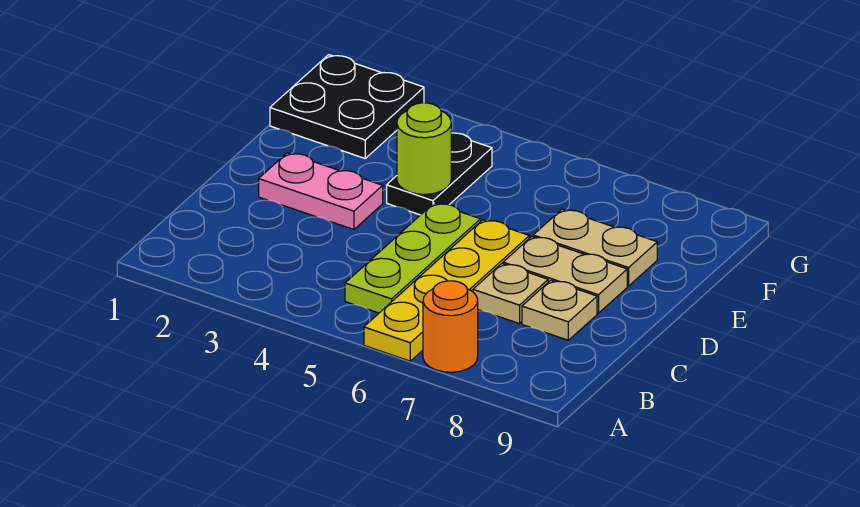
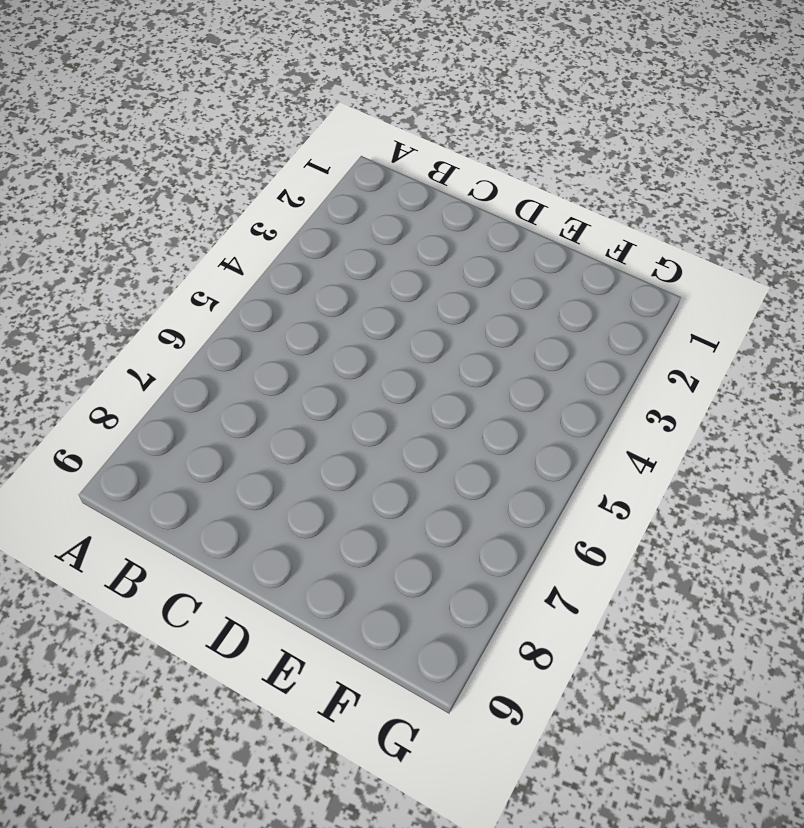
none -> yellow 1x4 plate [364,220,529,361]
none -> orange 1x1 round brick [423,281,478,372]

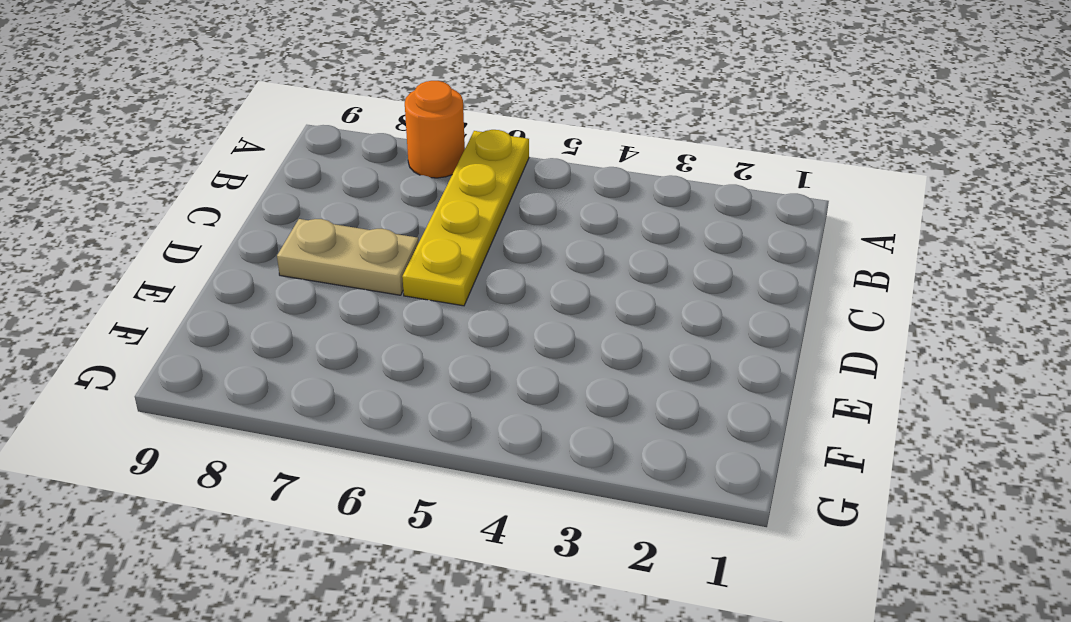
none -> lime 1x3 plate [345,203,481,313]
none -> tan 1x1 plate [473,264,548,324]

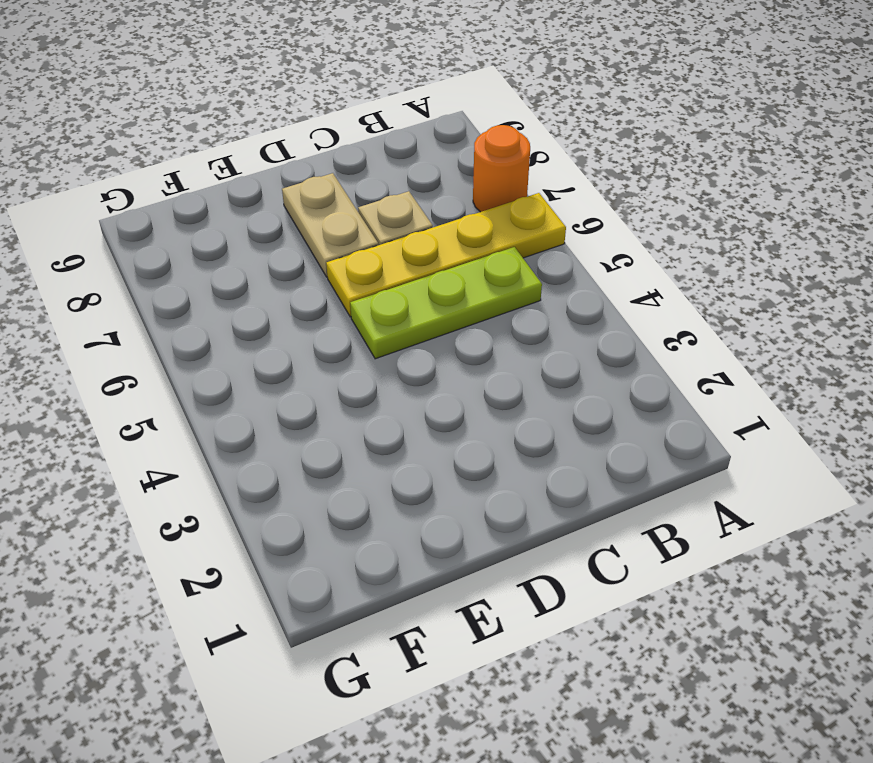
none -> tan 1x1 plate [522,280,597,340]
none -> pink 1x2 plate [259,153,383,230]

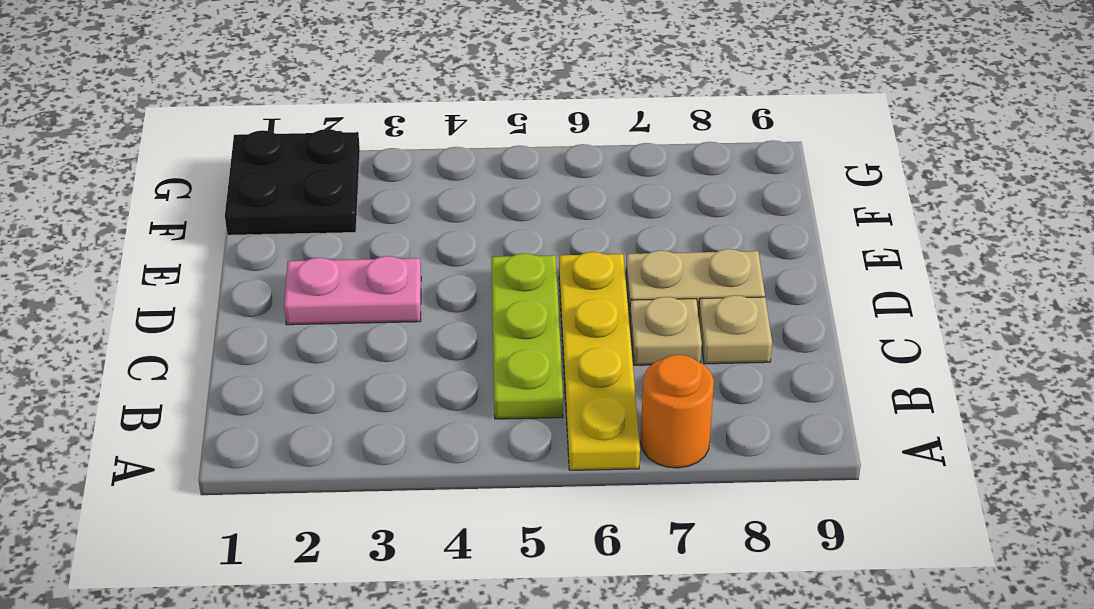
none -> black 1x2 plate [387,133,492,215]
none -> tan 1x2 plate [533,209,657,286]

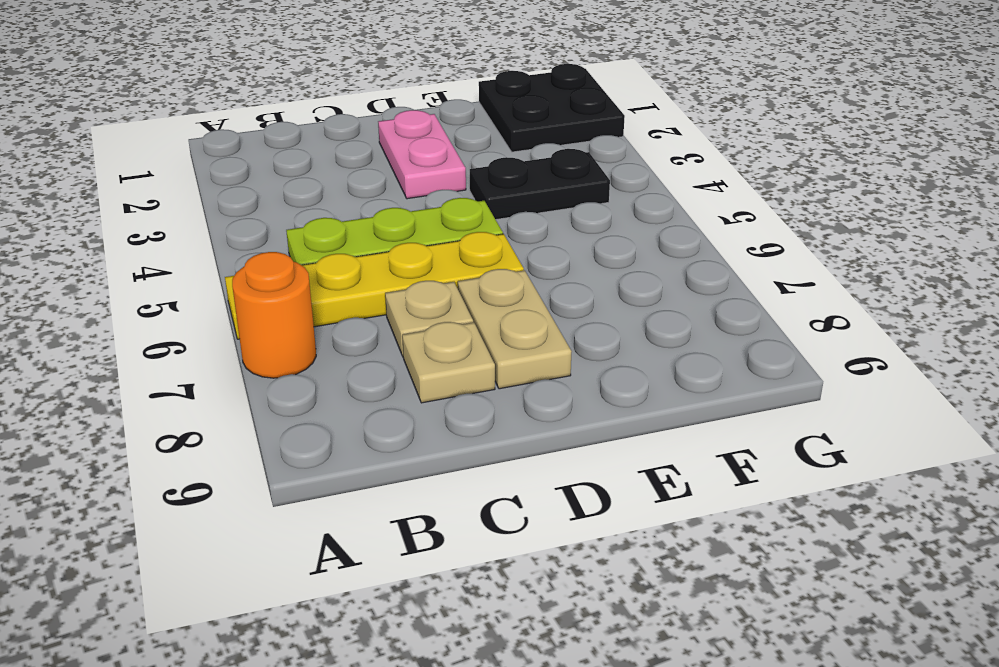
none -> tan 1x2 plate [533,209,657,286]
none -> lime 1x1 round brick [397,103,451,194]

